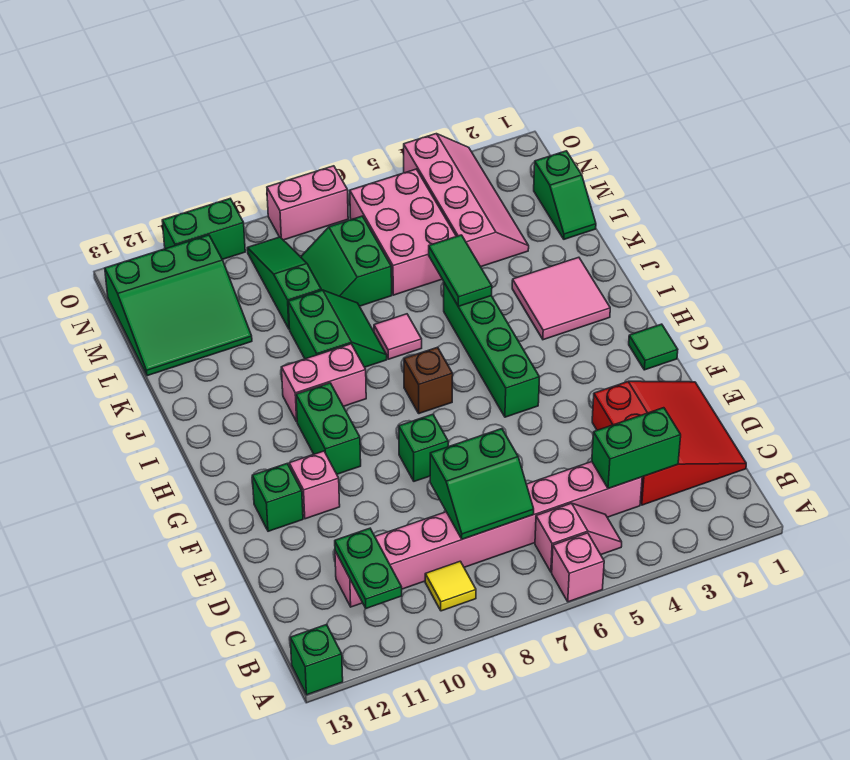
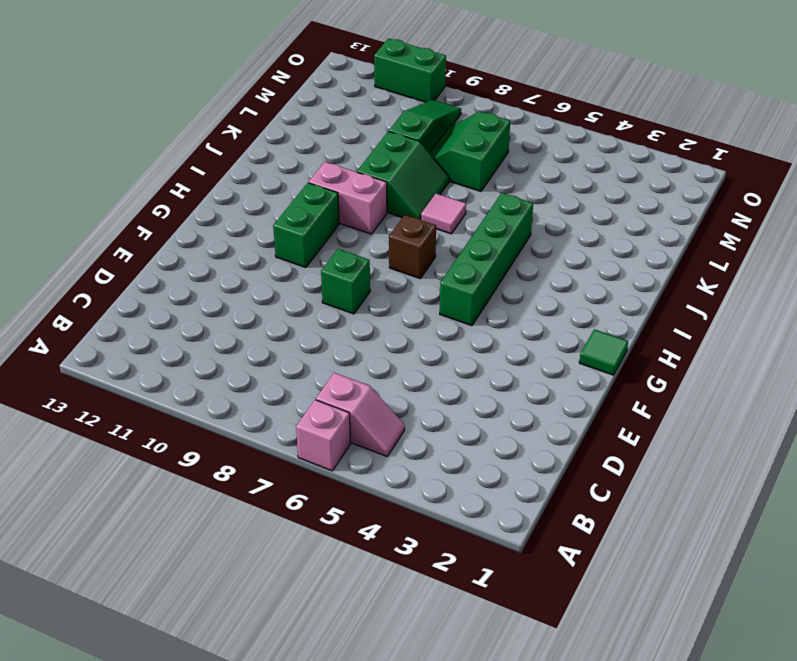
none -> green 1x1 brick [290,625,343,695]
none -> yellow 1x1 tile [425,561,476,611]
none -> red 3x3 slope [592,381,746,505]

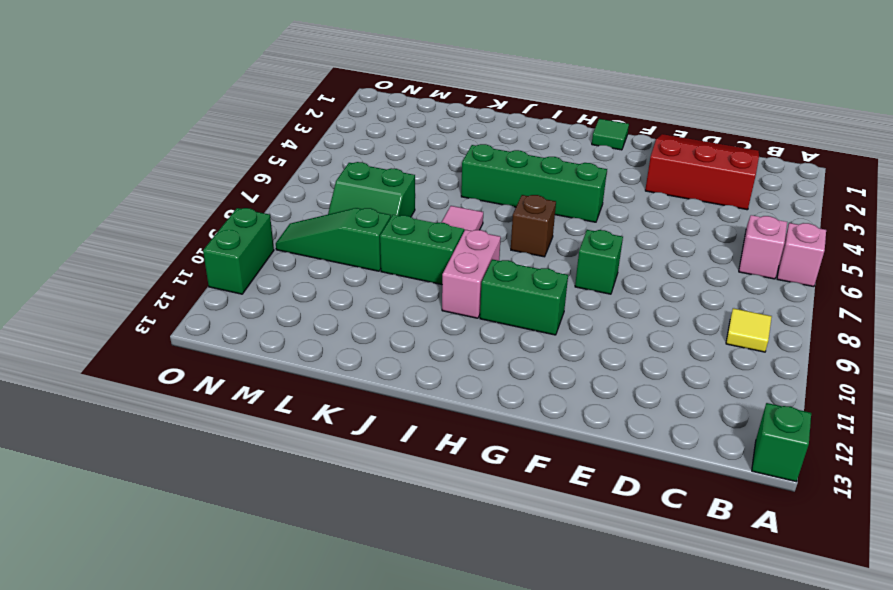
none -> pink 1x8 brick [335,462,642,607]
none -> pink 1x1 brick [289,451,340,519]
none -> green 1x1 brick [252,464,303,531]

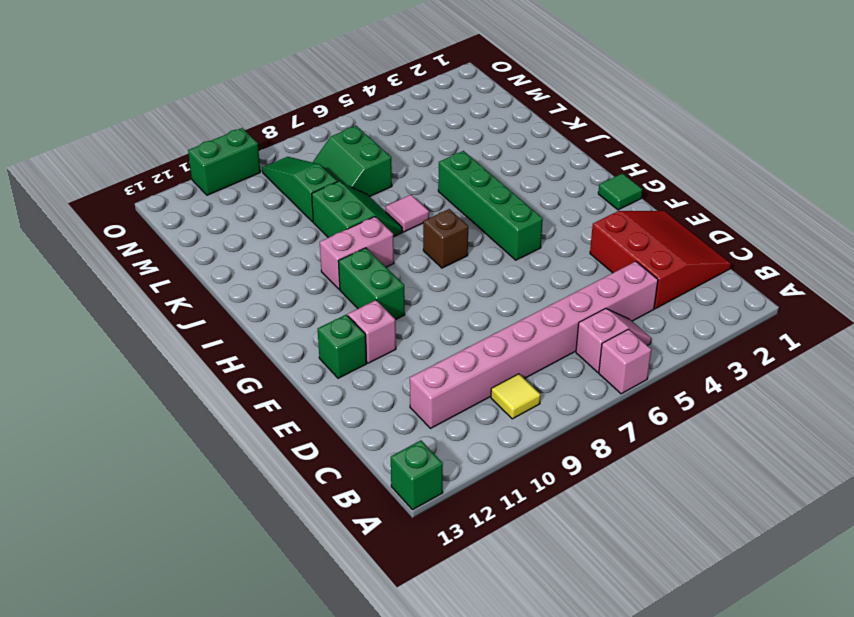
none -> green 1x1 brick [399,414,448,481]
none -> pink 2x2 tile [512,257,610,340]
none -> green 1x2 slope [534,151,596,239]

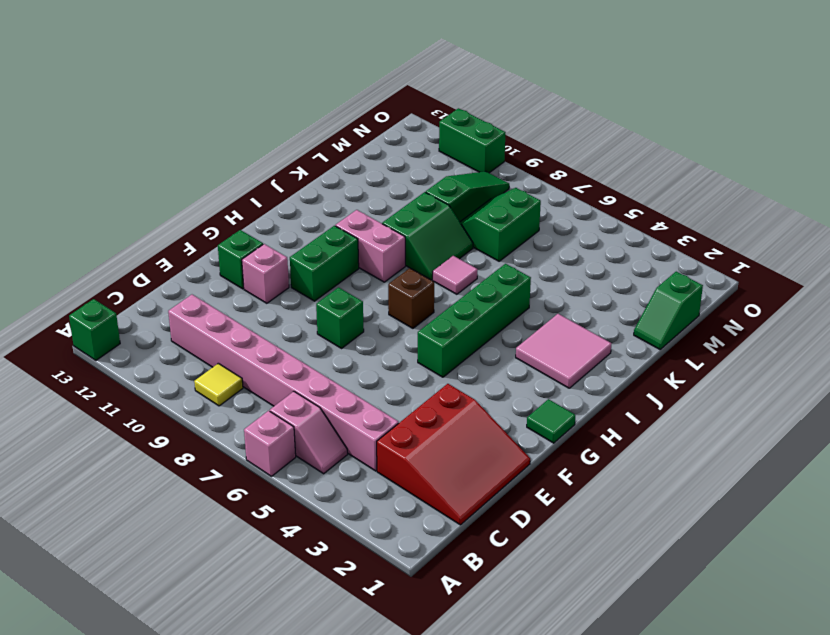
none -> pink 2x4 slope [404,134,529,267]
none -> pink 2x3 brick [350,169,456,295]
none -> green 3x3 slope [105,235,252,376]

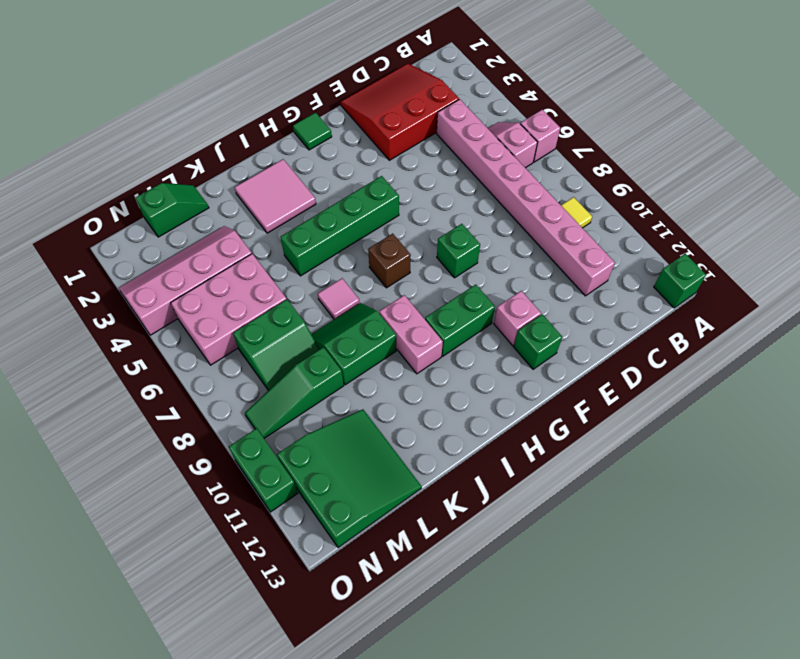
none -> pink 1x2 brick [267,166,348,240]
none -> green 1x2 plate [335,528,402,608]
none -> green 1x2 brick [592,408,681,489]

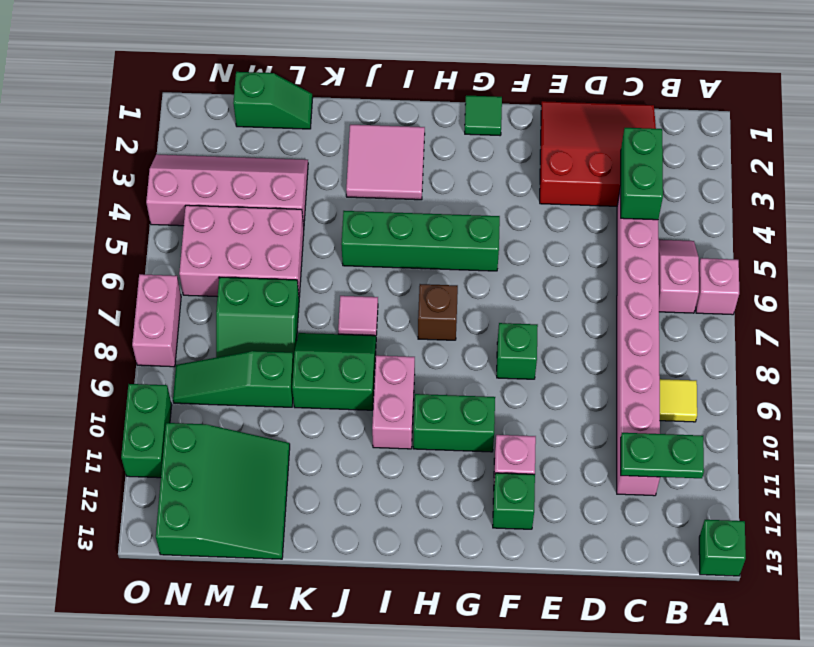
none -> green 2x2 slope [430,429,534,539]
none -> green 1x2 tile [429,235,492,306]

